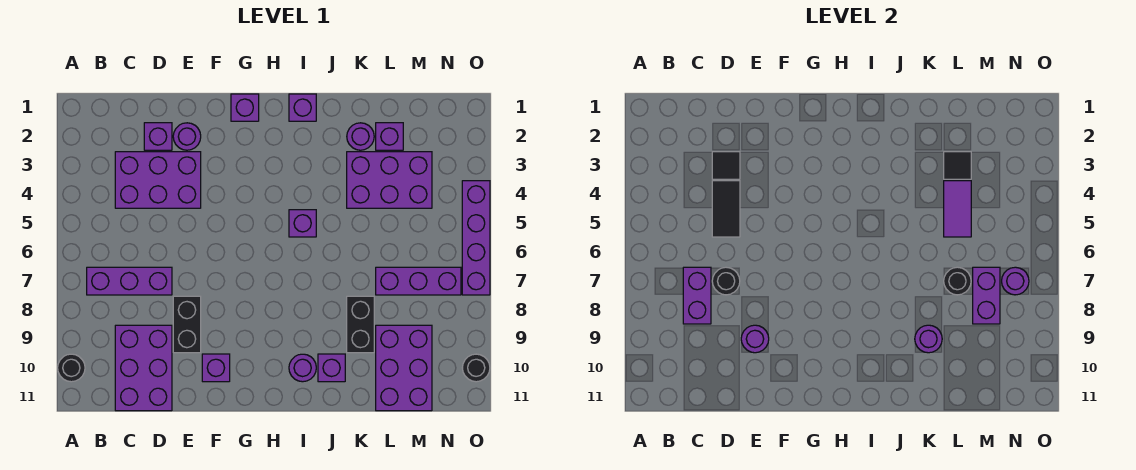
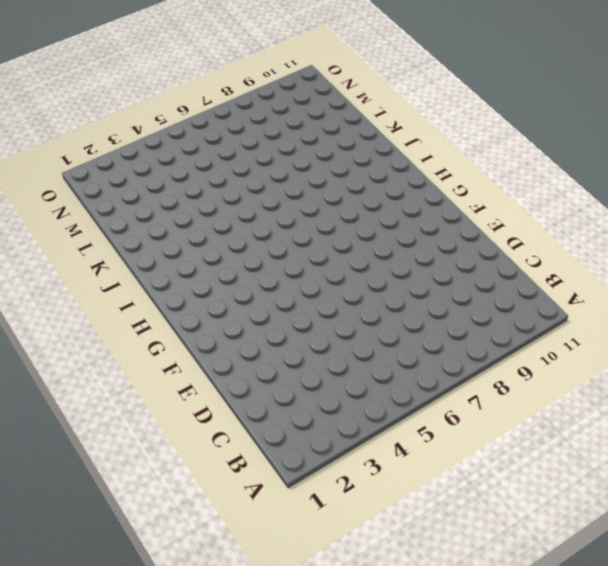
none -> black 1x1 round brick [58,354,85,382]
none -> purple 1x3 brick [87,267,172,295]
none -> purple 2x3 brick [115,152,201,208]
none -> purple 2x3 brick [115,325,172,411]

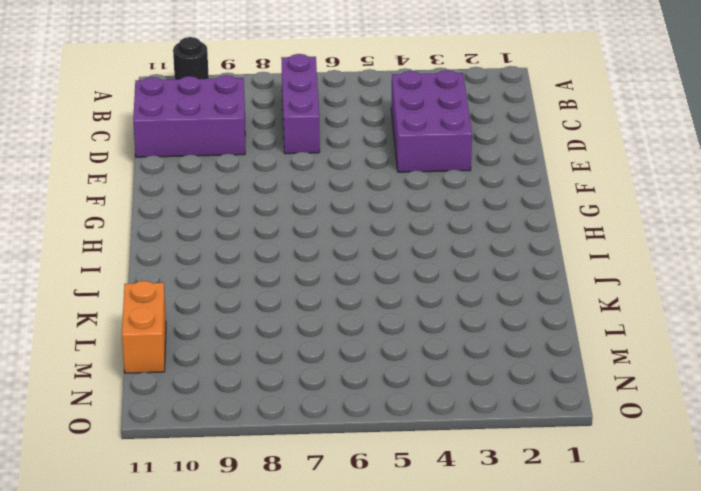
orange 1x2 brick [122,281,166,373] -> purple 2x3 brick [376,325,432,411]
none -> purple 1x1 brick [144,123,172,150]
none -> purple 1x1 round brick [173,123,201,150]
none -> black 1x2 brick [173,296,201,353]
none -> purple 1x1 brick [202,354,230,382]

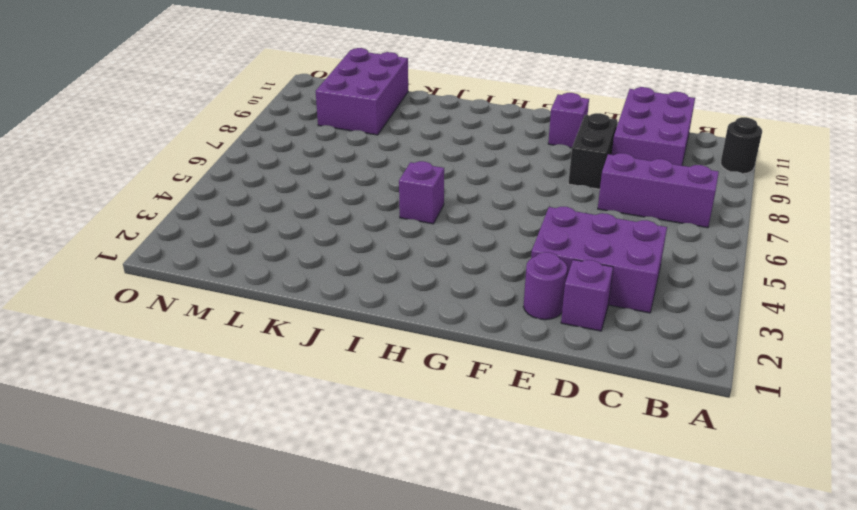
none -> purple 1x1 brick [231,94,259,121]
none -> purple 1x1 brick [289,94,316,121]
none -> purple 1x1 round brick [289,354,316,382]
none -> purple 1x1 brick [318,354,345,382]

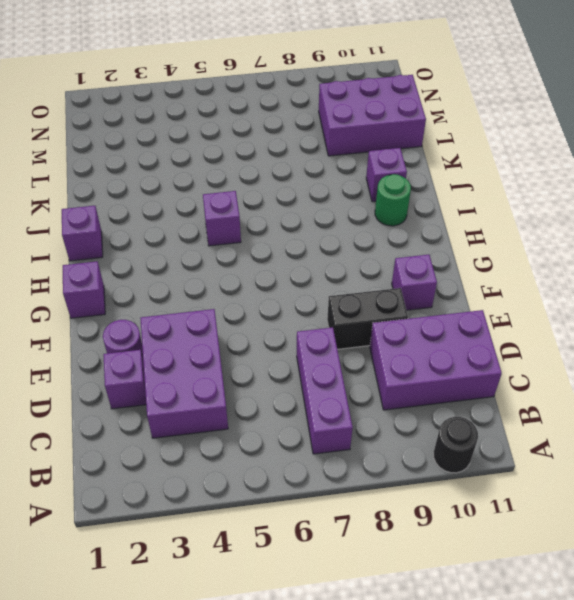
green 1x1 round brick [375,174,411,226] -> purple 1x1 round brick [289,354,316,382]
none -> purple 1x1 round brick [347,123,374,150]
none -> purple 2x3 brick [347,152,432,208]
none -> black 1x2 brick [347,296,374,353]
none -> purple 1x1 brick [376,123,403,150]

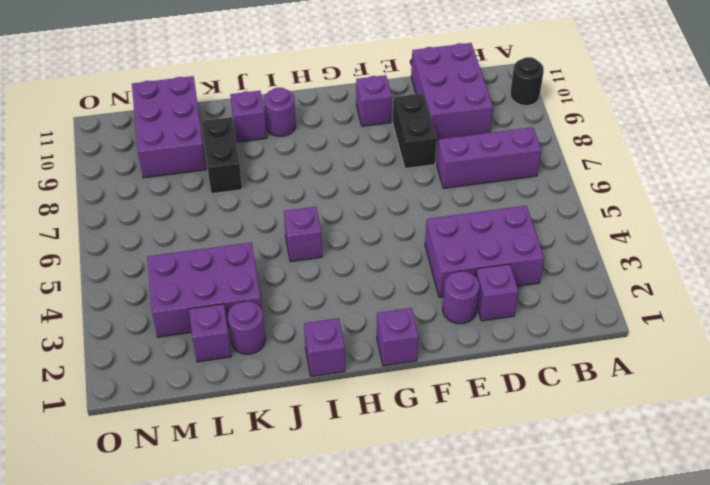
none -> purple 1x3 brick [376,267,461,295]
none -> purple 1x4 brick [462,181,490,295]
none -> black 1x1 round brick [462,354,490,382]
none -> purple 1x2 brick [683,267,711,324]

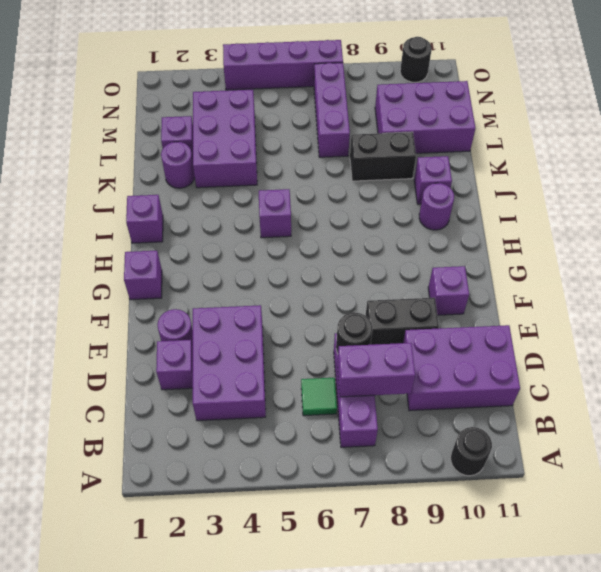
green 1x1 tile [301,378,337,416] -> none
none -> black 1x1 tile [712,152,740,179]
none -> black 1x2 tile [712,181,740,237]
none -> purple 1x1 round brick [741,325,769,353]
none -> purple 1x1 round brick [915,325,942,353]

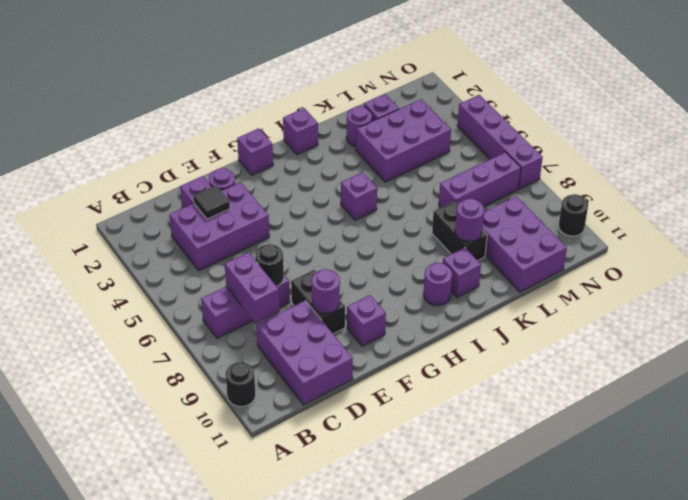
none -> black 1x2 tile [712,181,740,237]
none -> black 1x1 tile [944,152,971,179]
none -> purple 1x2 tile [944,181,971,237]
none -> black 1x1 round brick [944,267,971,295]

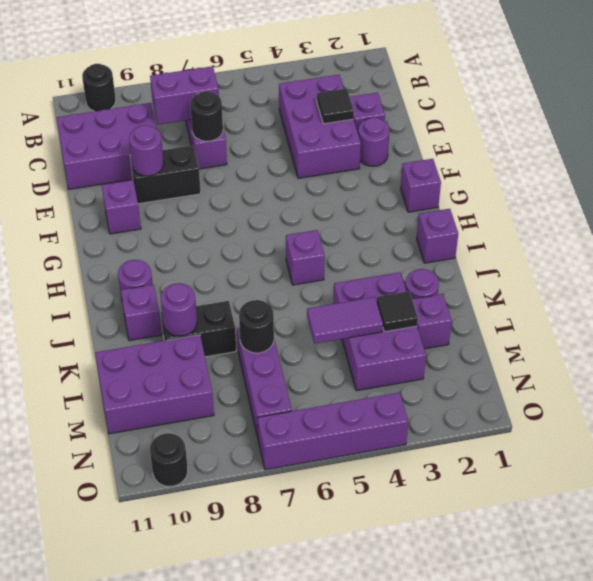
none -> black 1x2 tile [712,181,740,237]
none -> purple 1x2 brick [973,267,1000,324]
none -> purple 1x1 round brick [1002,267,1029,295]

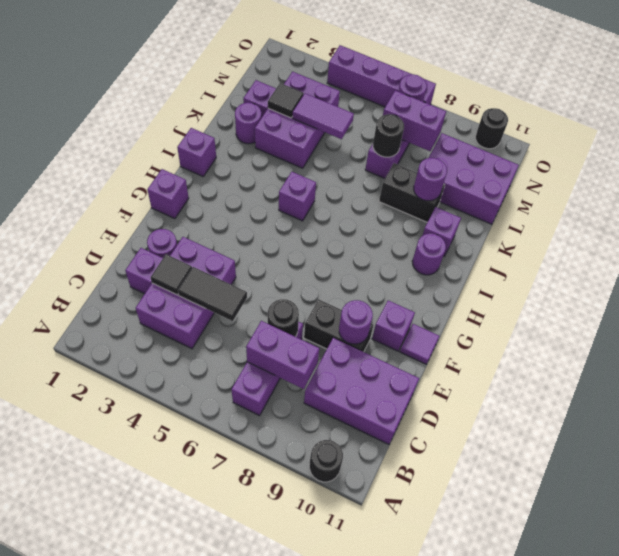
purple 1x1 tile [400,324,439,364] -> none

